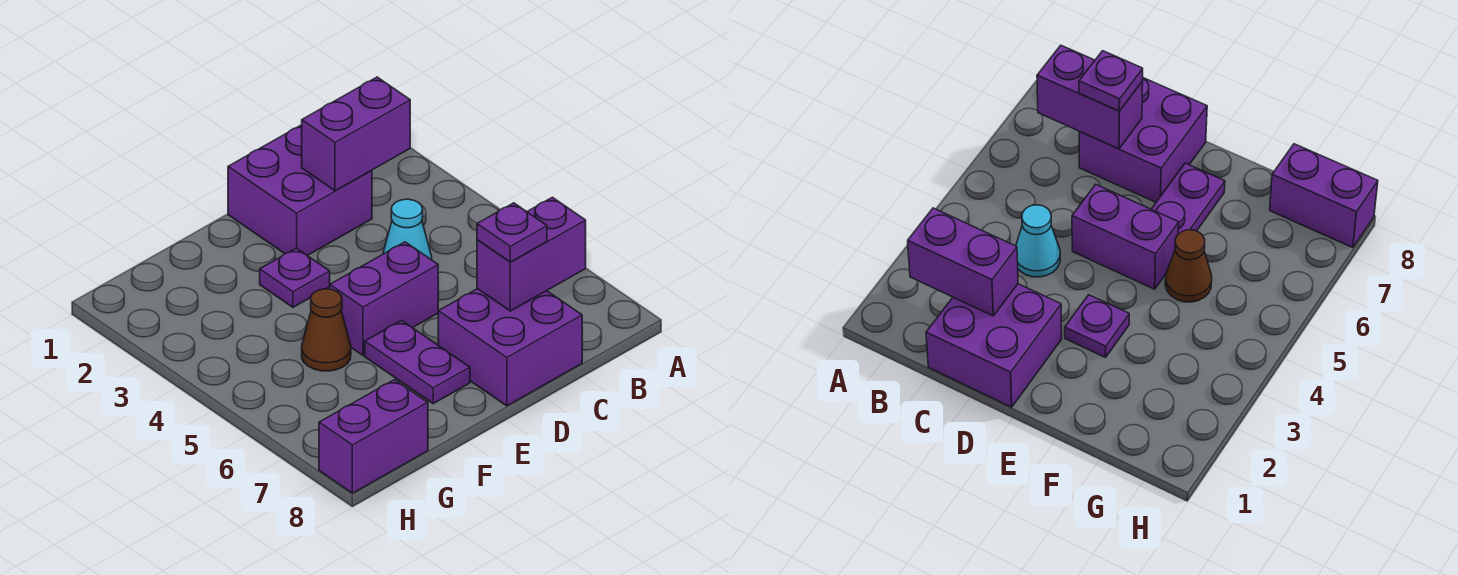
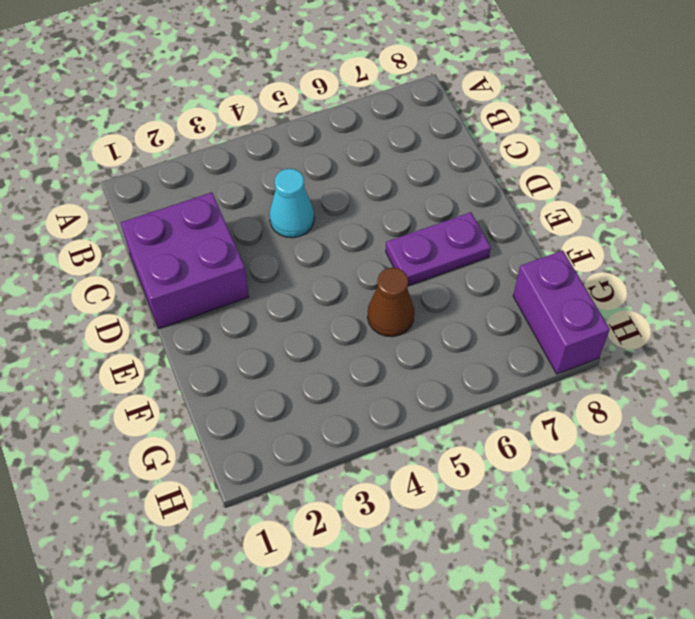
none -> purple 2x2 brick [438,289,582,406]
none -> purple 1x2 brick [330,242,438,356]

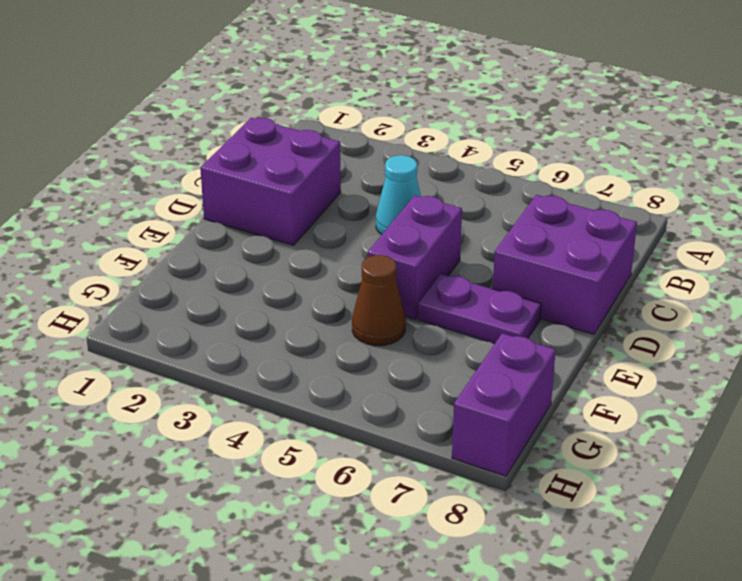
none -> purple 1x1 plate [260,248,330,307]
none -> purple 1x2 brick [302,77,410,191]

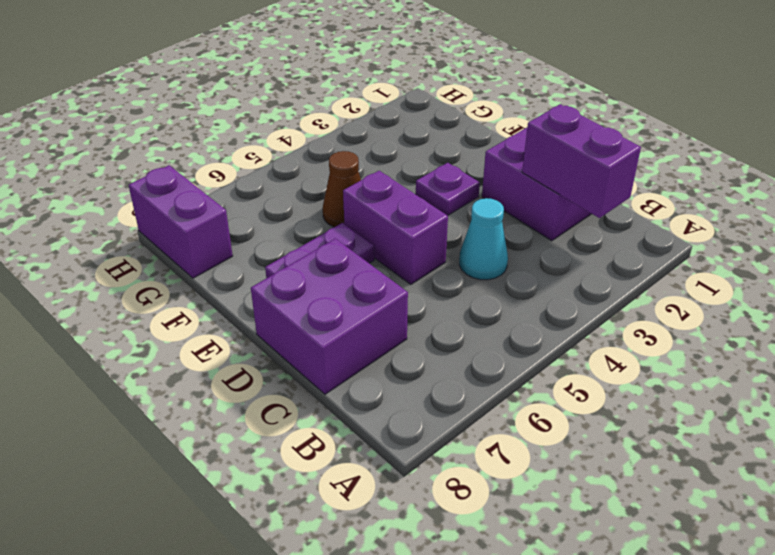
none -> purple 1x2 brick [477,197,586,311]
none -> purple 1x1 plate [477,203,547,262]

